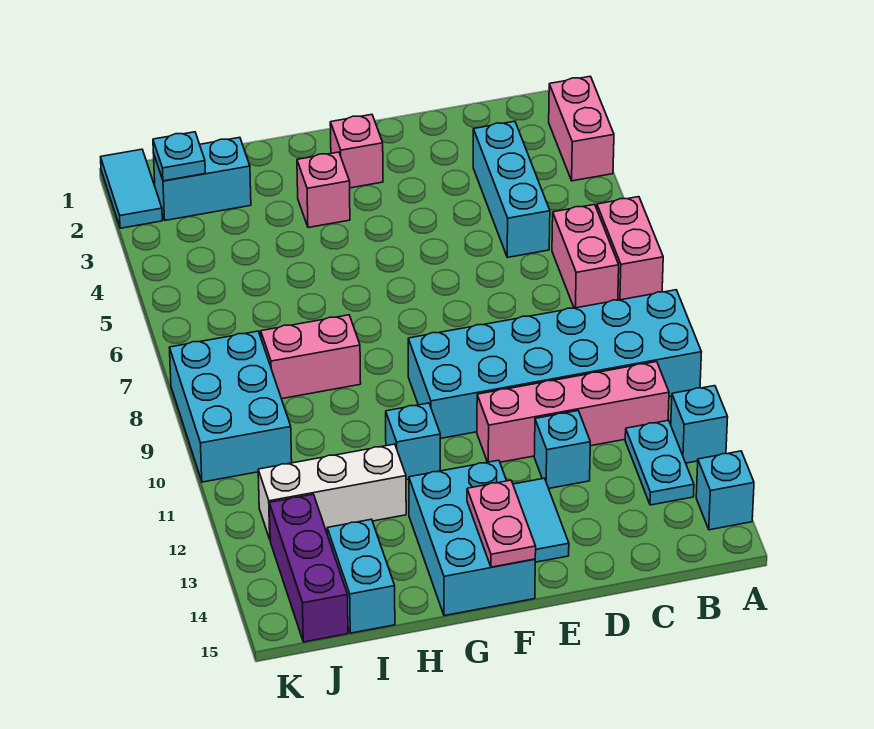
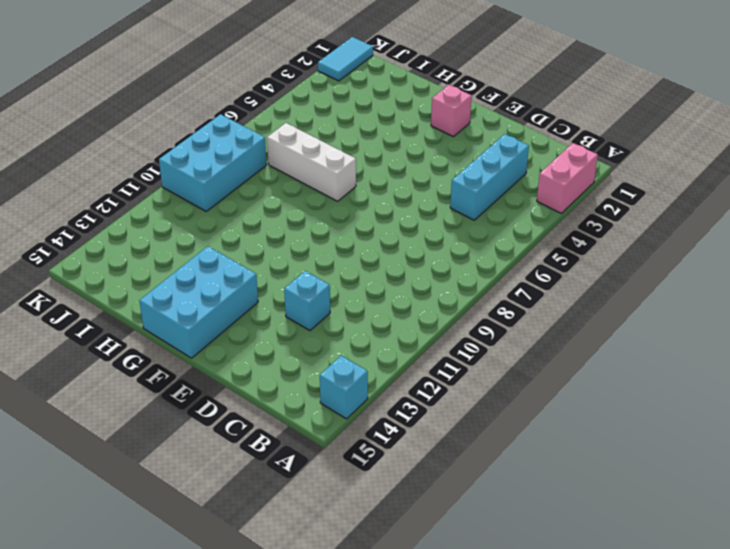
white 1x3 brick [267,123,356,201] -> white 1x3 brick moved to [258,444,406,539]
none -> pink 1x2 brick [597,197,663,300]
none -> cyan 2x6 brick [408,290,701,439]
none -> cyan 1x1 brick [671,386,728,463]

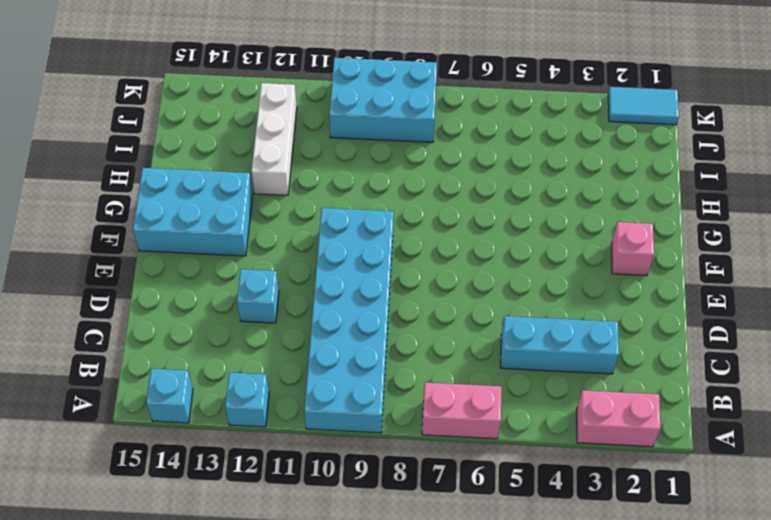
none -> pink 1x2 brick [552,204,619,308]
none -> pink 1x4 brick [477,362,669,462]
none -> cyan 1x2 plate [625,420,694,505]

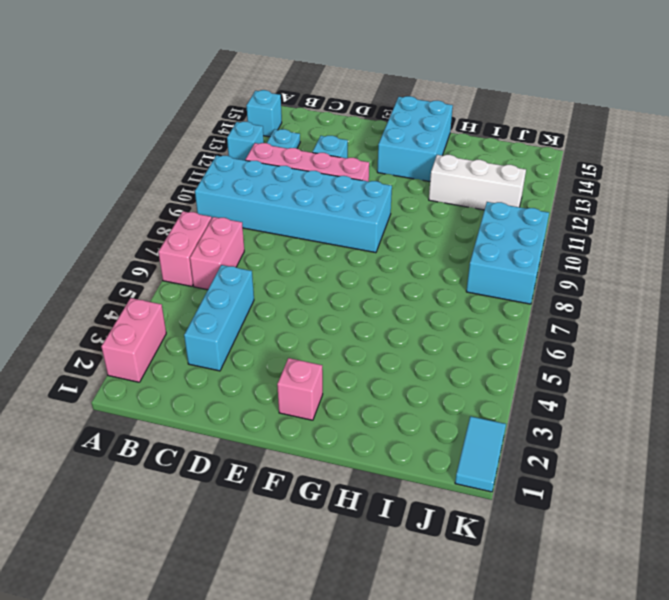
none -> cyan 1x2 tile [513,478,569,562]
none -> pink 1x1 brick [297,152,350,228]
none -> cyan 1x1 brick [386,403,440,480]

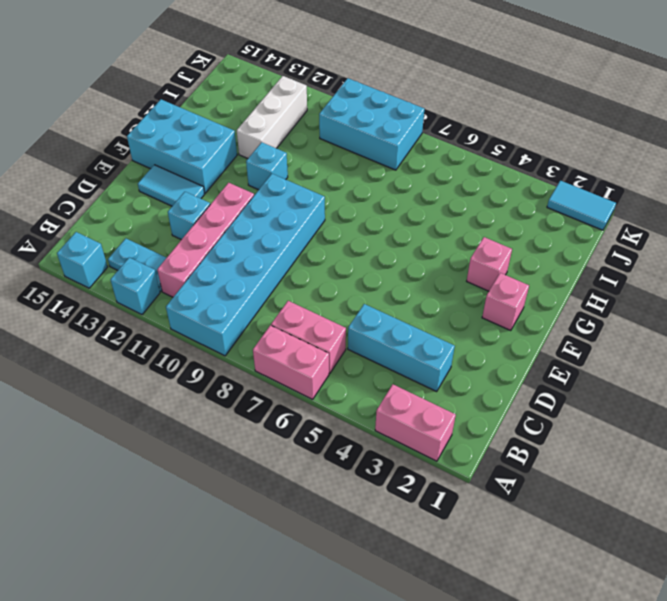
none -> pink 1x2 brick [261,315,361,399]
none -> cyan 1x2 brick [154,137,251,220]
none -> cyan 1x2 brick [327,519,395,633]

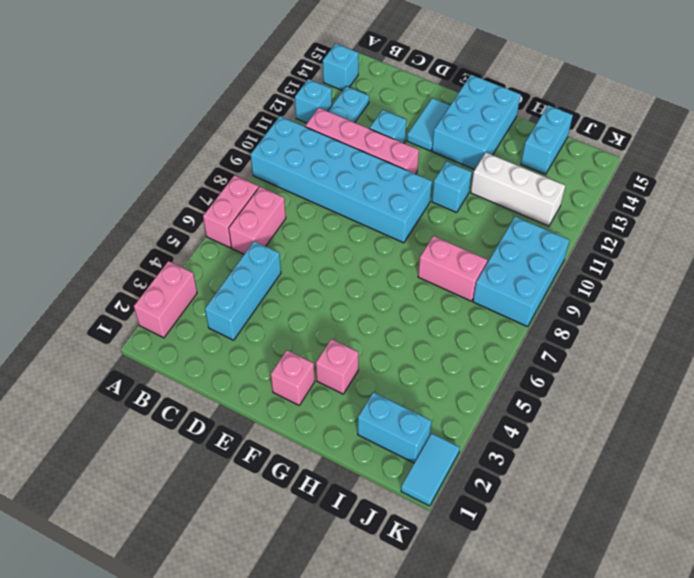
none -> purple 1x3 brick [269,494,348,642]
none -> pink 1x2 plate [467,480,536,567]
none -> cyan 1x1 plate [153,132,205,181]

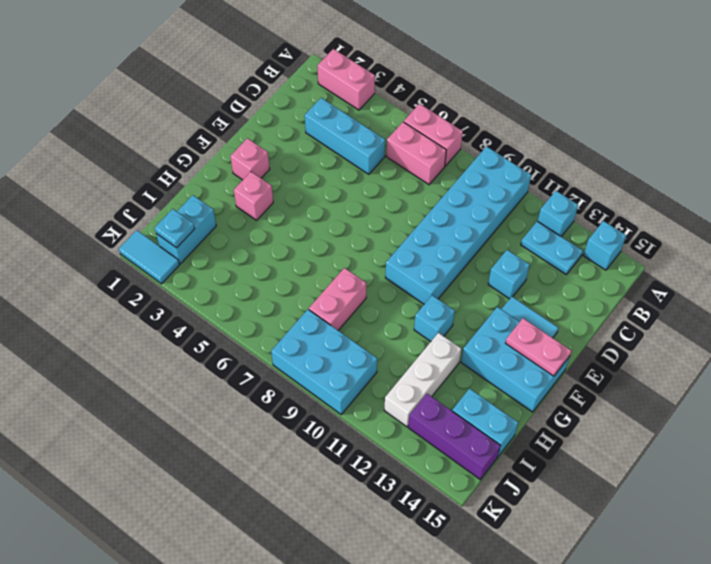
none -> pink 1x4 brick [477,362,669,462]

